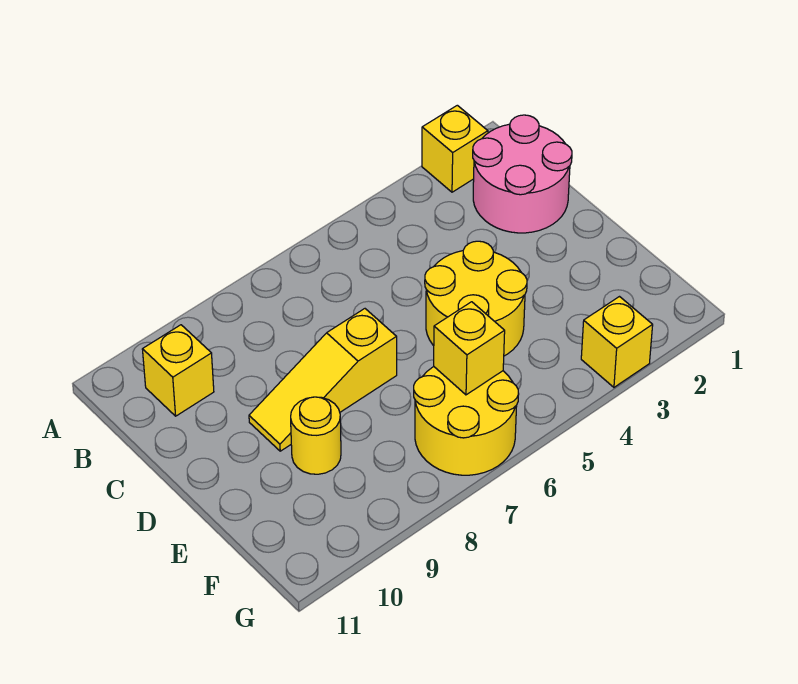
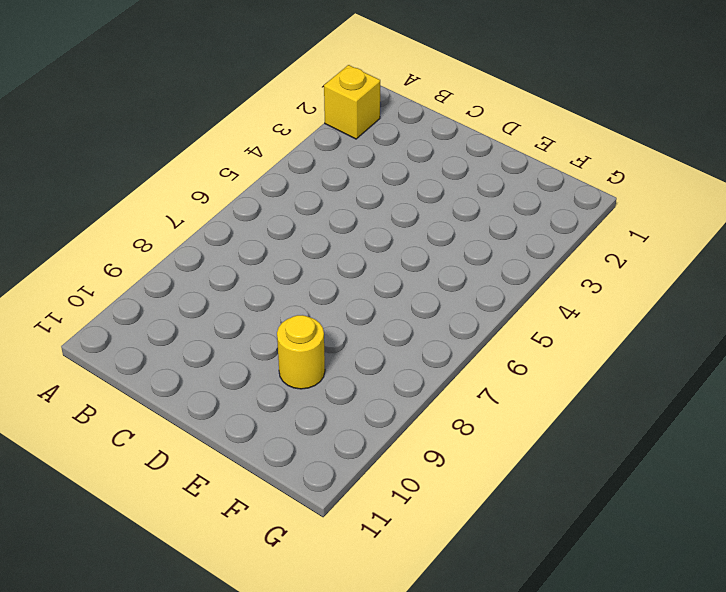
none -> pink 2x2 round brick [473,115,572,233]
none -> yellow 1x1 brick [142,325,214,416]

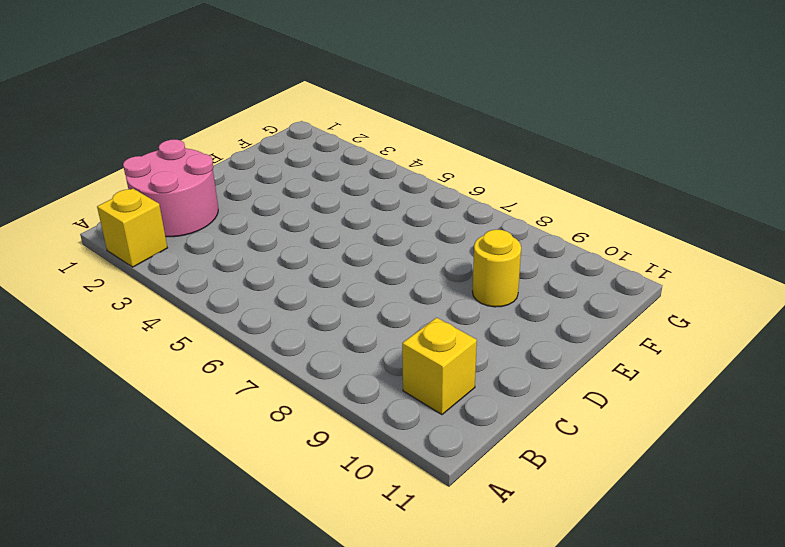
none -> yellow 2x2 round brick [425,241,527,356]
none -> yellow 1x3 slope [249,309,397,451]

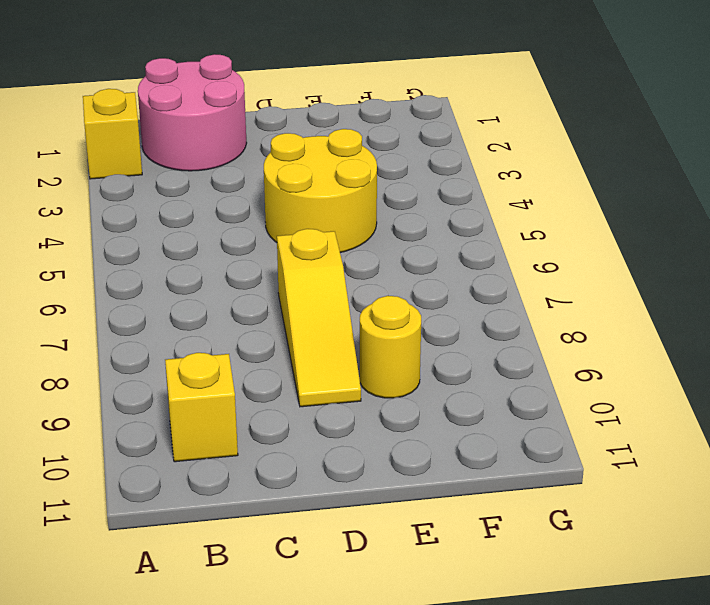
none -> yellow 2x2 round brick [414,367,519,475]
none -> yellow 1x1 brick [581,297,653,387]

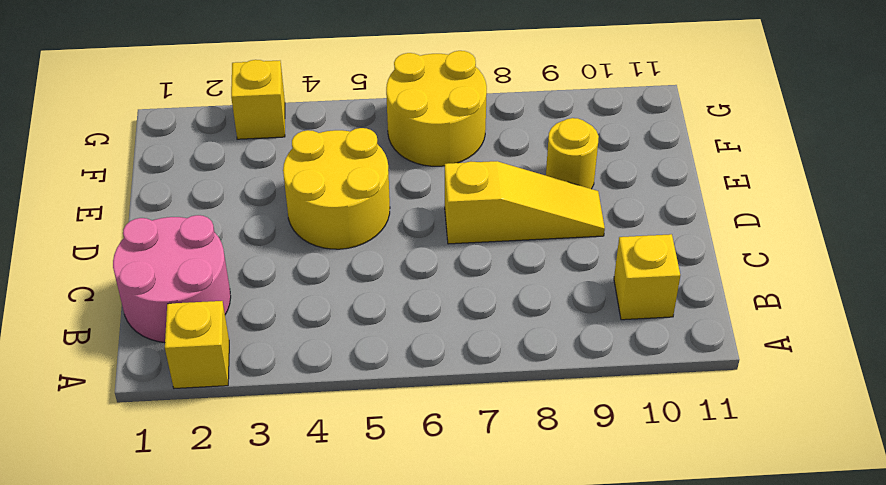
none -> yellow 1x1 brick [434,302,505,395]

